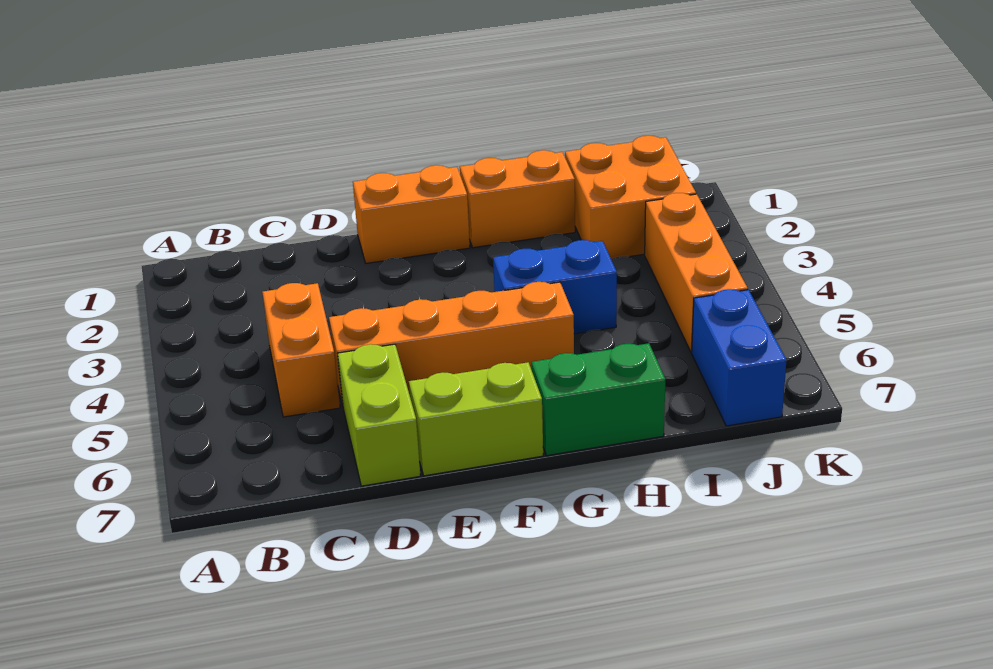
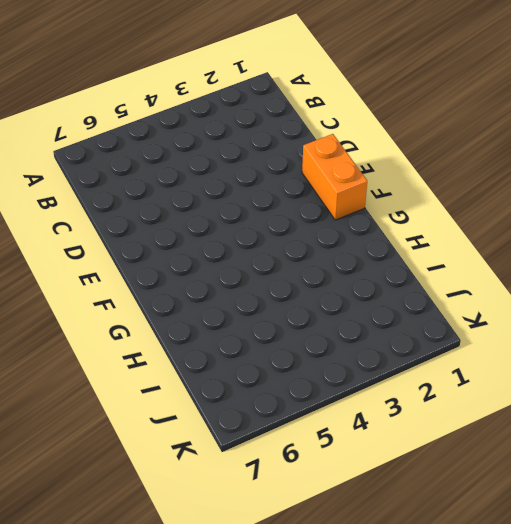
none -> orange 1x2 brick [262,283,340,417]
none -> orange 1x4 brick [329,282,574,405]

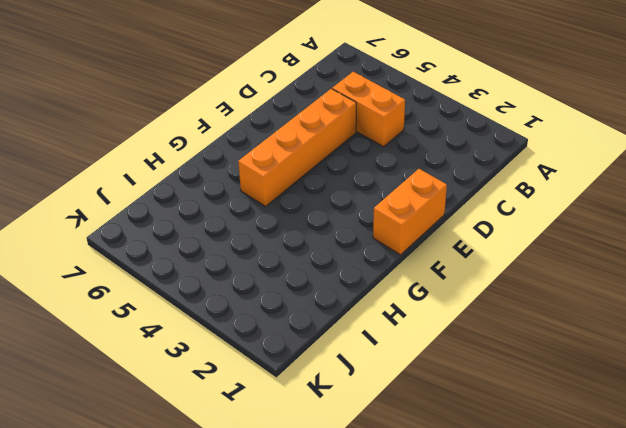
none -> lime 1x2 brick [337,344,420,486]
none -> lime 1x2 brick [409,362,543,476]

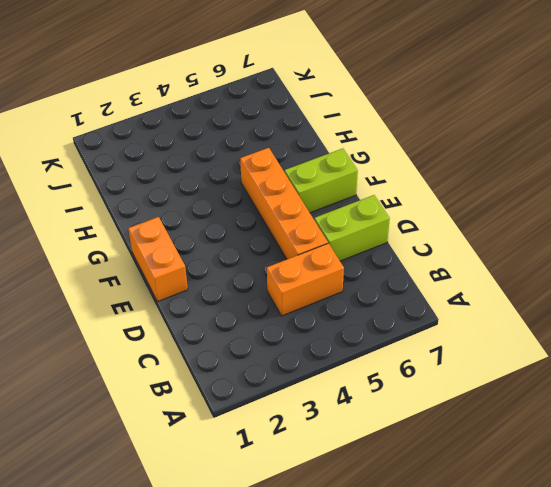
lime 1x2 brick [285,148,358,213] -> lime 1x2 brick turned to [409,362,543,476]
none -> orange 1x2 brick [460,150,575,248]
none -> blue 1x2 brick [493,240,617,334]

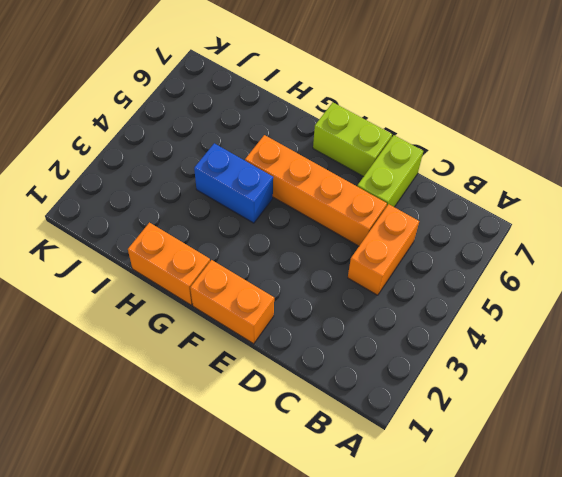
none -> green 1x2 brick [532,343,665,456]
none -> orange 2x2 brick [565,136,696,259]

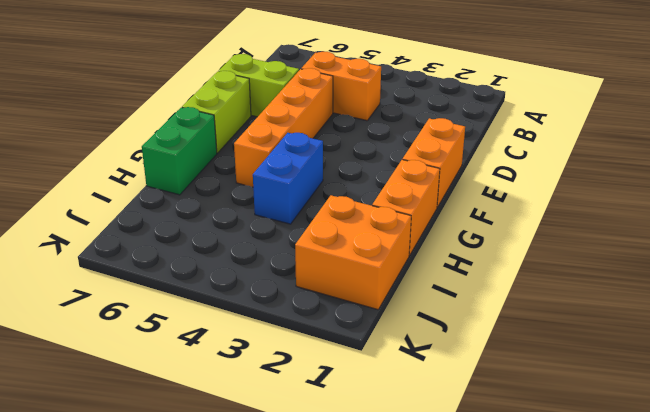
none -> orange 1x3 brick [645,193,748,352]
none -> blue 1x2 brick [692,289,786,426]

